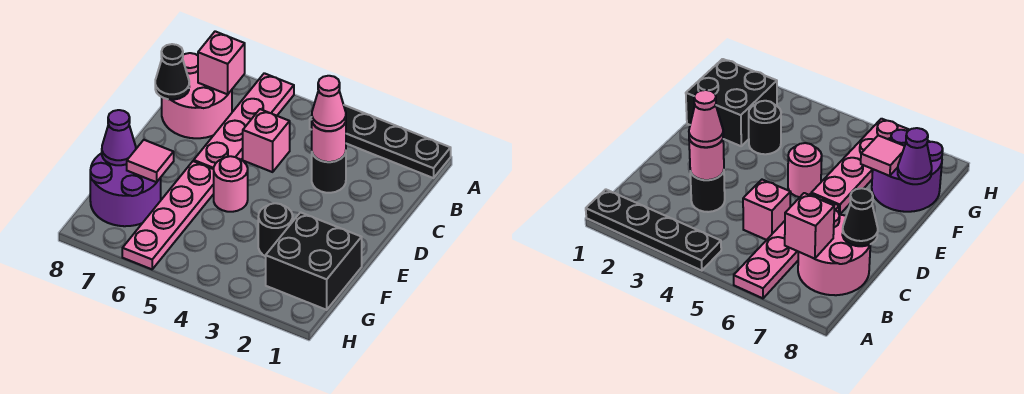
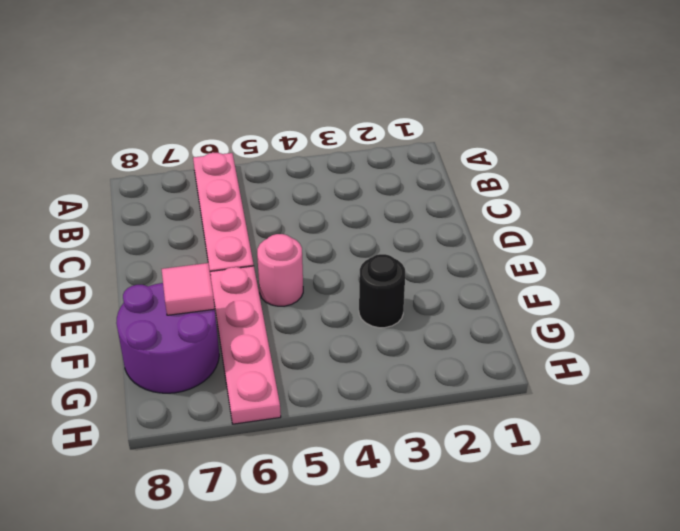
none -> black 1x4 plate [310,105,451,178]
none -> pink 2x2 round brick [162,53,232,138]
none -> black 1x1 round brick [312,153,346,193]

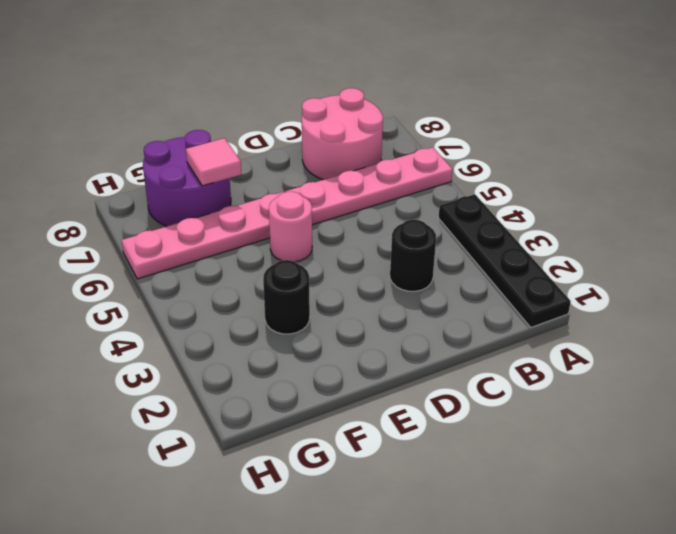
none -> pink 1x1 brick [243,109,290,172]
none -> black 2x2 brick [266,212,362,310]
none -> pink 1x1 brick [198,31,245,94]

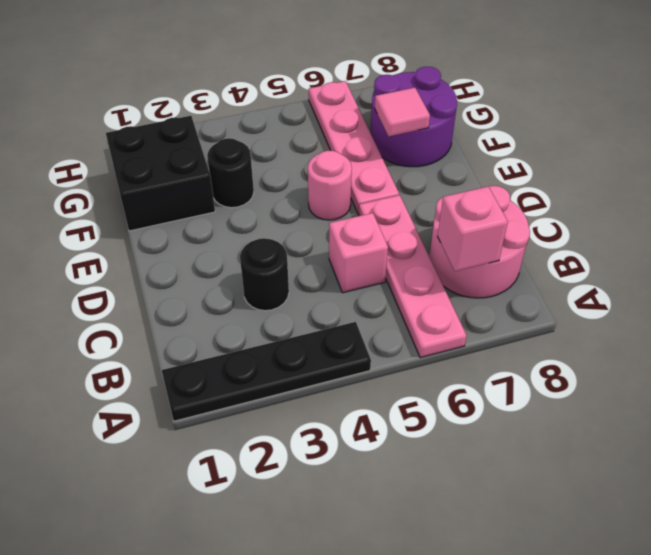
none -> pink 1x1 round brick [312,122,346,162]
none -> black 1x1 cone [155,44,189,100]
none -> purple 1x1 cone [102,110,136,165]

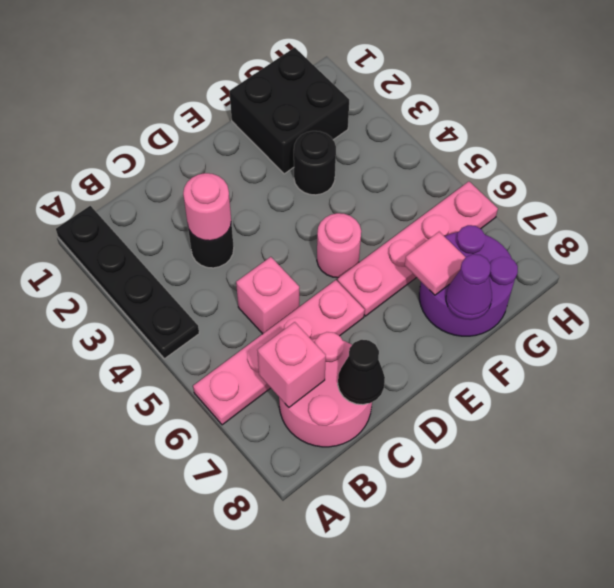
none -> pink 1x1 cone [312,76,346,131]

